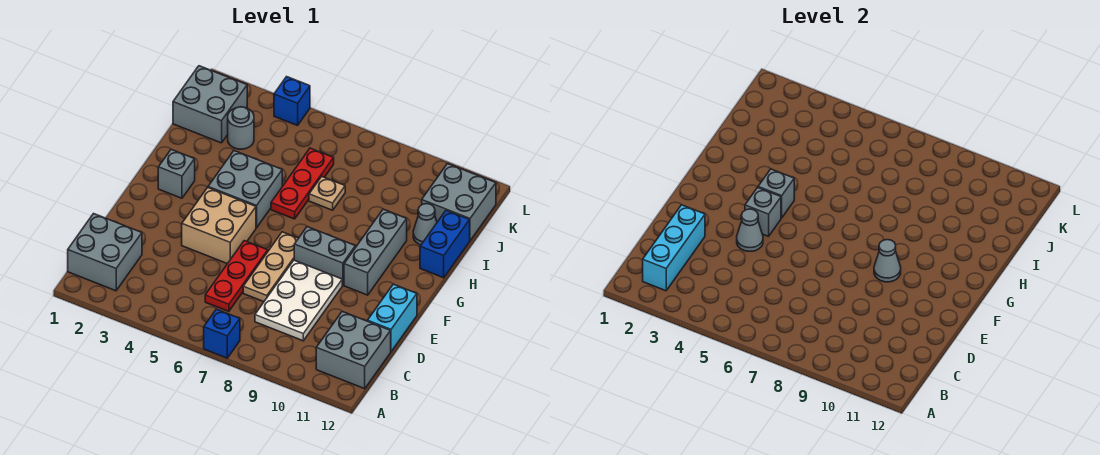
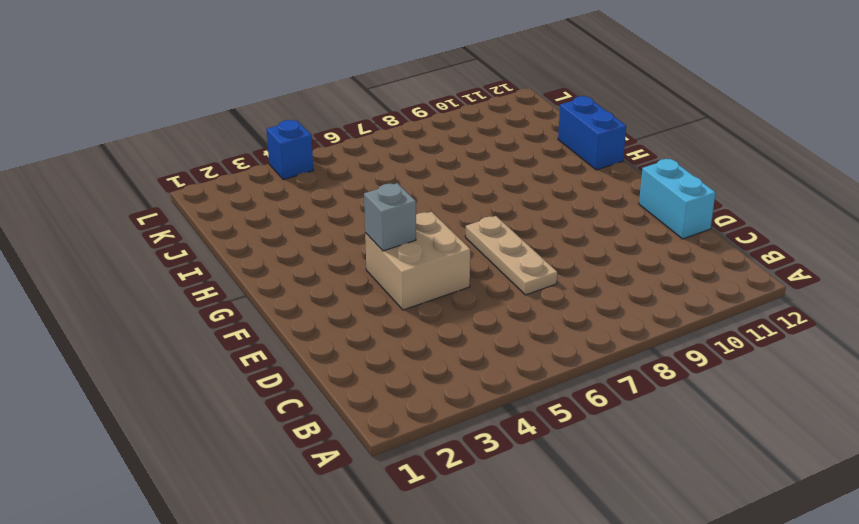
none -> blue 1x1 brick [204,309,240,358]
none -> grey 2x2 brick [68,214,142,291]
none -> grey 2x2 brick [316,311,391,389]

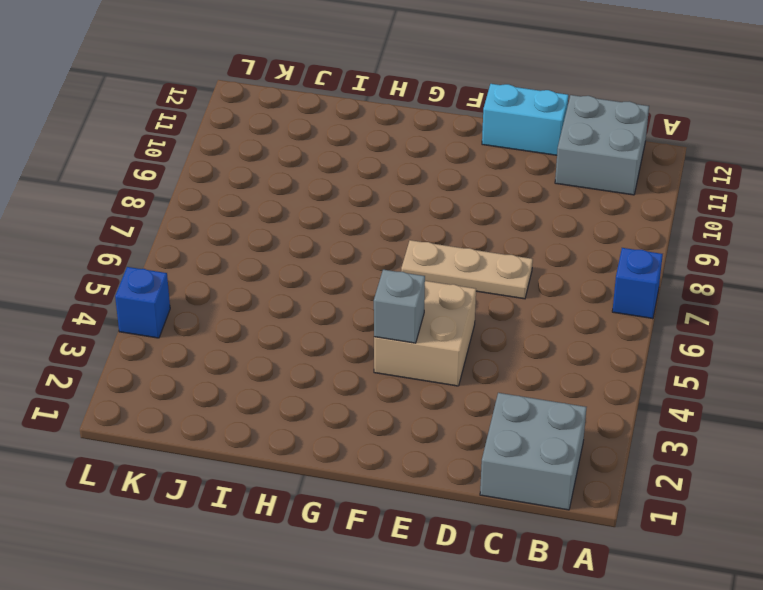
none -> red 1x3 plate [205,241,268,311]
none -> white 2x3 plate [255,260,342,341]
none -> grey 1x2 brick [294,227,355,285]

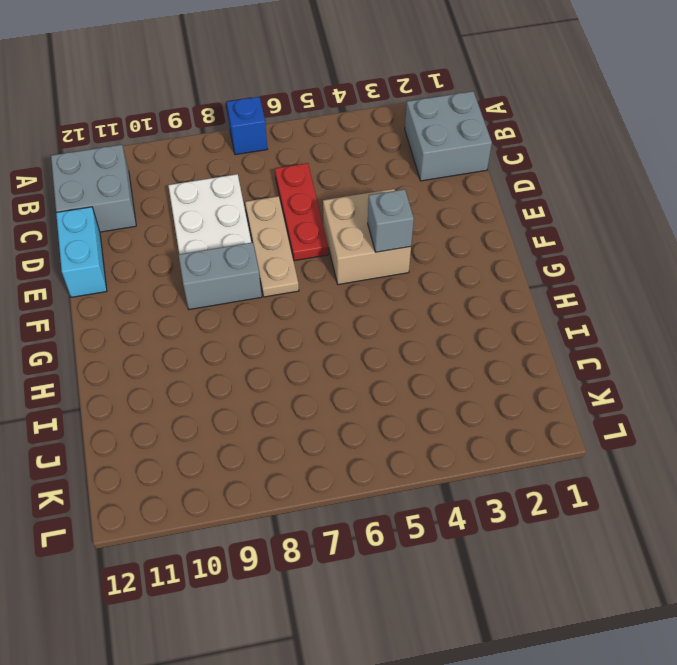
none -> grey 1x3 brick [344,209,407,295]
none -> grey 1x1 brick [158,150,195,198]
none -> grey 2x2 brick [208,151,282,228]

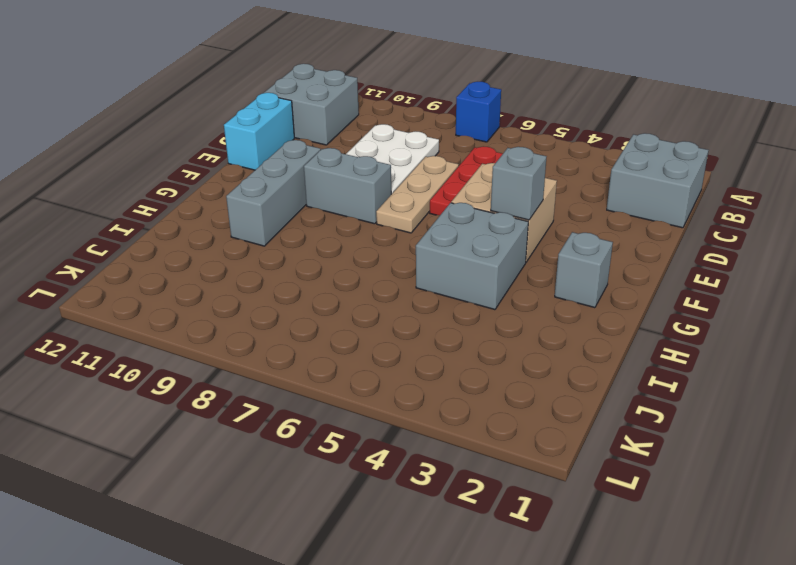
none -> red 1x3 plate [271,148,334,219]
none -> blue 1x2 brick [420,210,470,278]
none -> tan 1x1 plate [309,177,345,210]

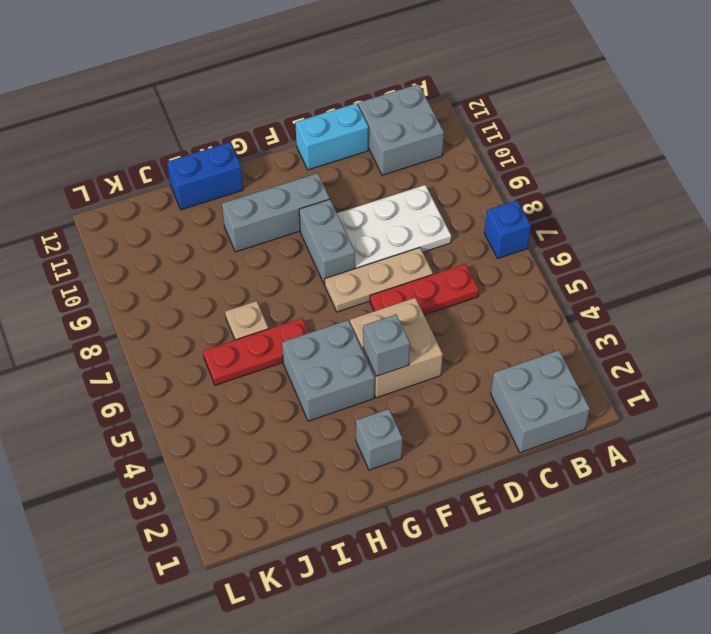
none -> grey 1x1 cone [413,204,437,245]
none -> grey 2x2 brick [173,66,247,143]
none -> grey 1x1 round brick [228,107,254,149]

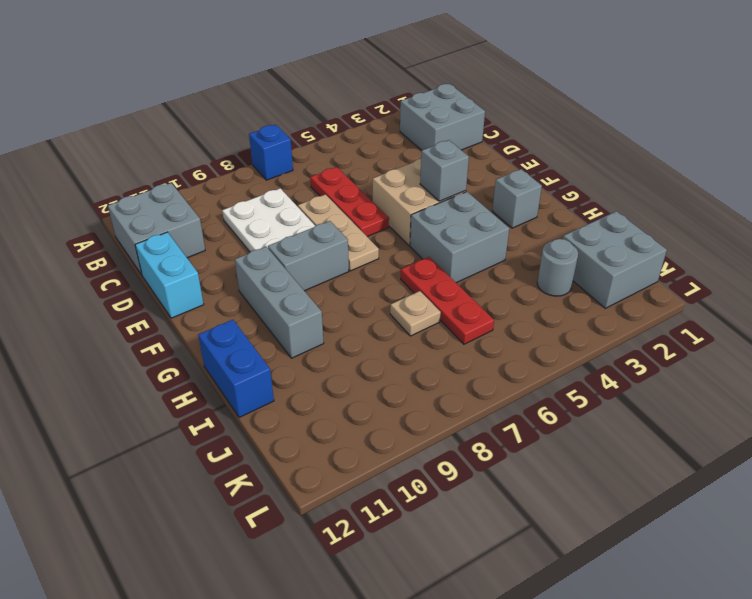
none -> grey 1x1 cone [413,204,437,245]
none -> grey 2x2 brick [422,164,496,240]
none -> blue 1x1 brick [274,77,310,126]

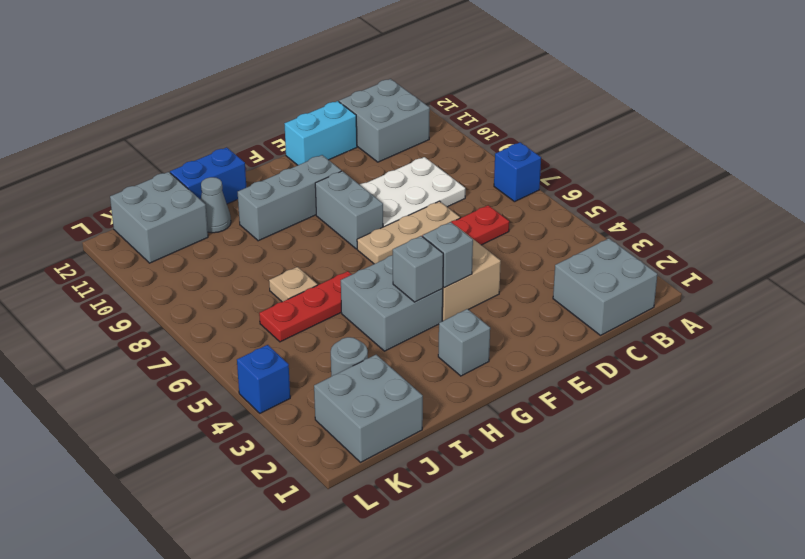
none -> cyan 1x3 brick [643,205,705,291]
none -> grey 1x1 cone [737,209,763,251]
none -> grey 1x1 cone [874,240,901,282]

